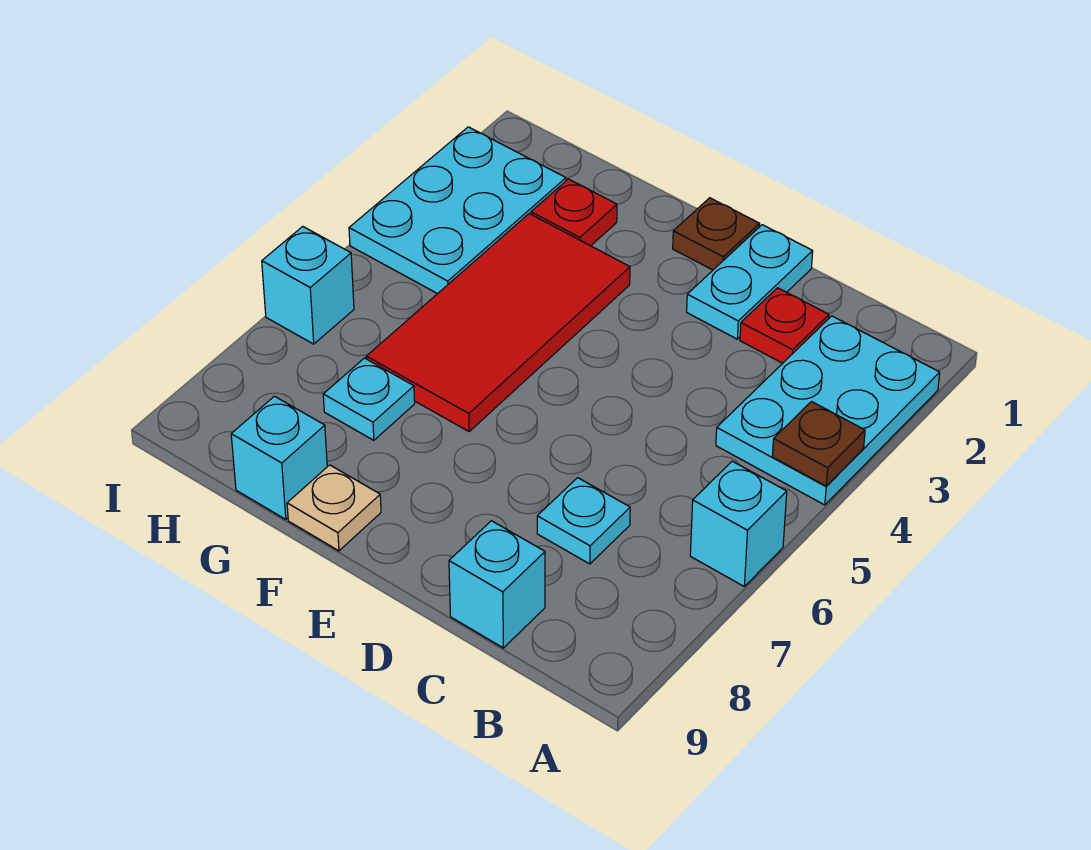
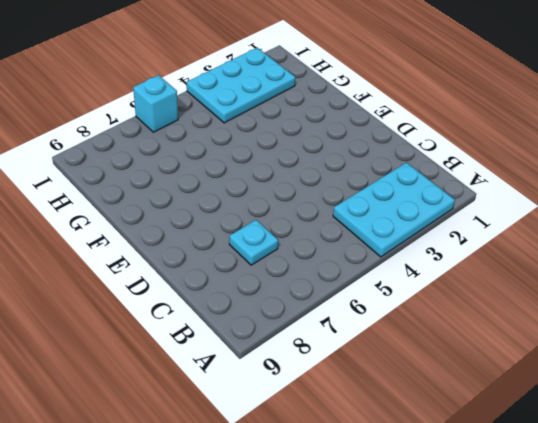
none -> cyan 1x1 brick [690,461,787,586]
none -> red 1x1 plate [740,288,829,363]
none -> cyan 1x1 brick [449,521,545,648]

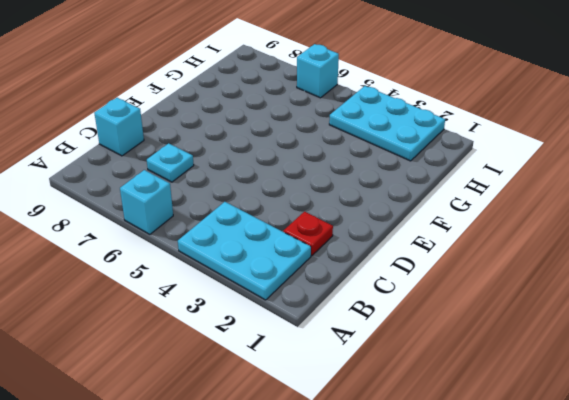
none -> cyan 1x2 plate [687,225,813,339]
none -> brown 1x1 plate [673,198,759,270]
none -> red 2x4 tile [366,214,630,431]

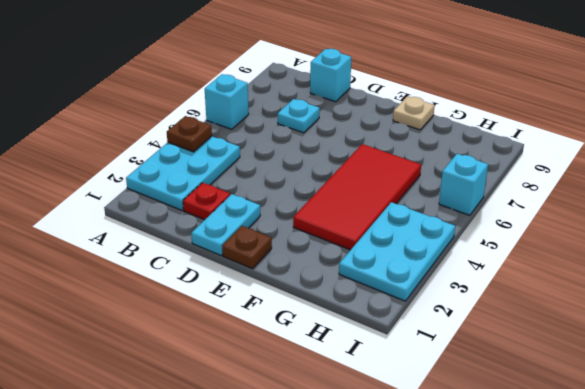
none -> red 1x1 plate [531,179,617,246]
none -> cyan 1x1 plate [323,358,415,440]
none -> cyan 1x1 brick [231,396,327,519]

